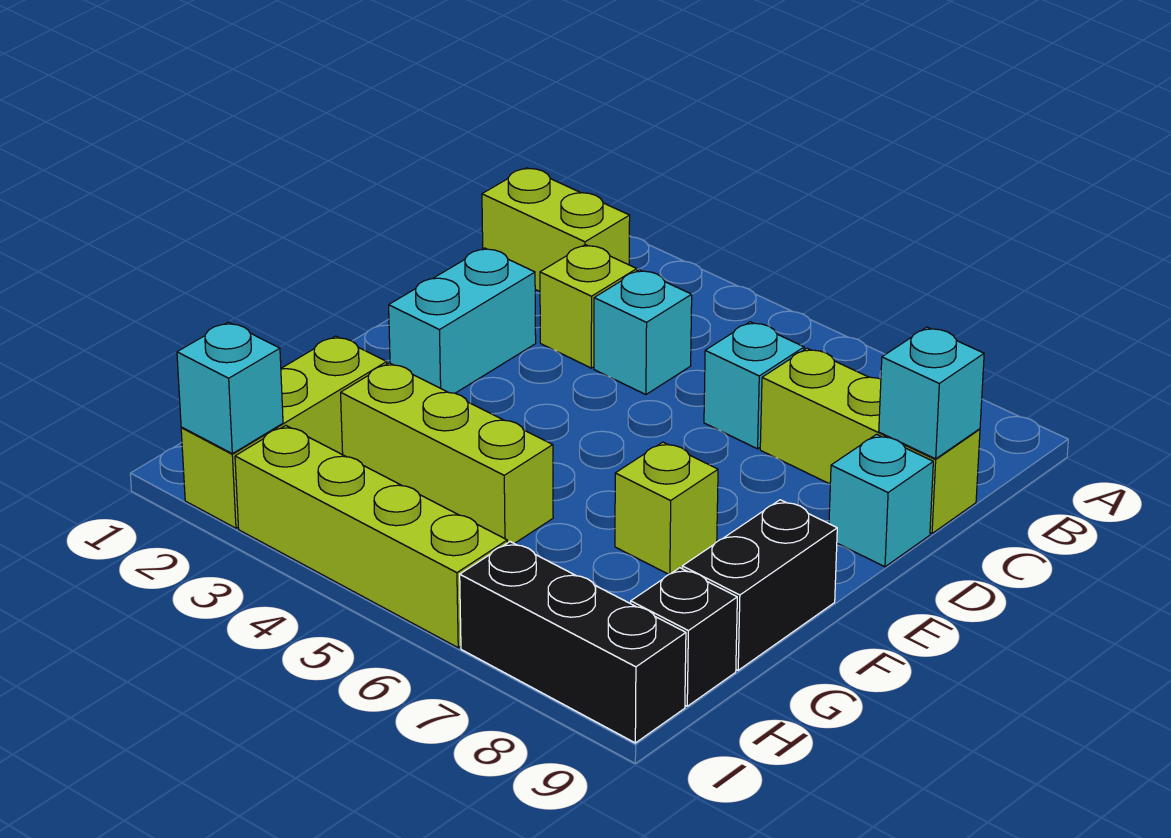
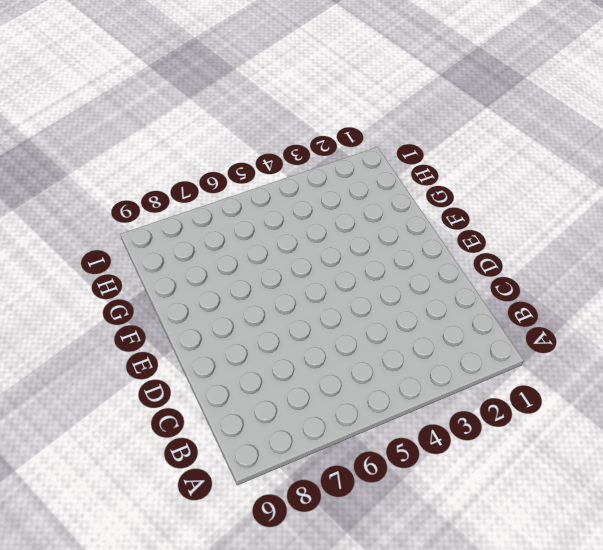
none -> lime 1x2 brick [482,168,630,291]
none -> lime 1x1 brick [540,245,637,368]
none -> cyan 1x1 brick [594,270,692,395]

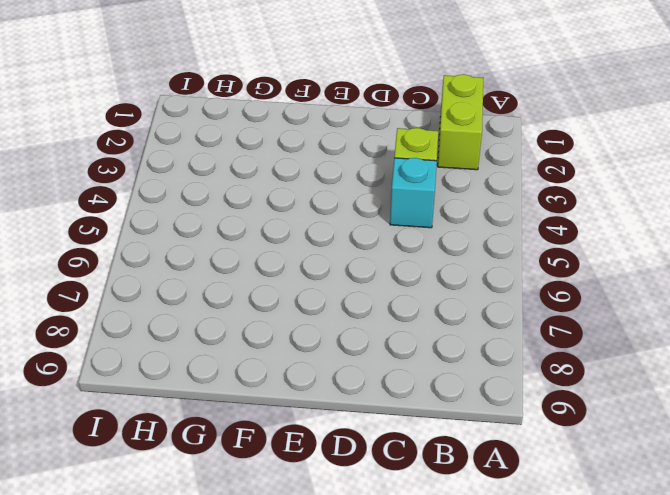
none -> cyan 1x1 brick [704,322,804,449]
none -> lime 1x3 brick [760,348,980,533]
none -> cyan 1x2 brick [389,248,536,393]

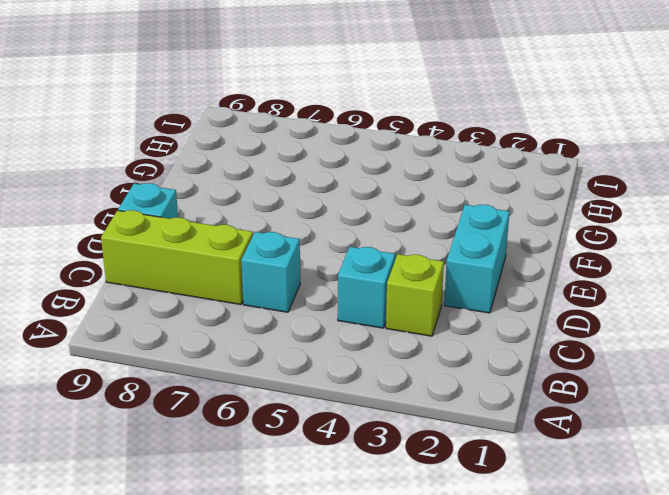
none -> lime 1x2 brick [482,168,630,291]
none -> lime 1x1 brick [615,442,718,574]
none -> black 1x2 brick [682,500,837,670]

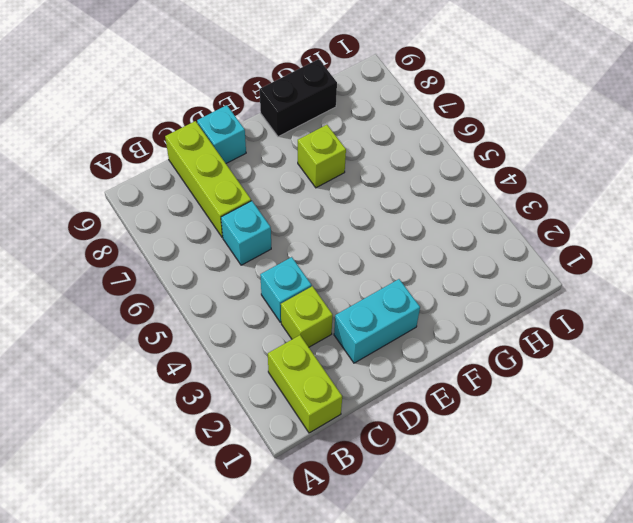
none -> lime 1x3 brick [181,336,387,528]
none -> lime 1x3 brick [341,363,553,544]
none -> black 1x1 brick [631,568,737,706]

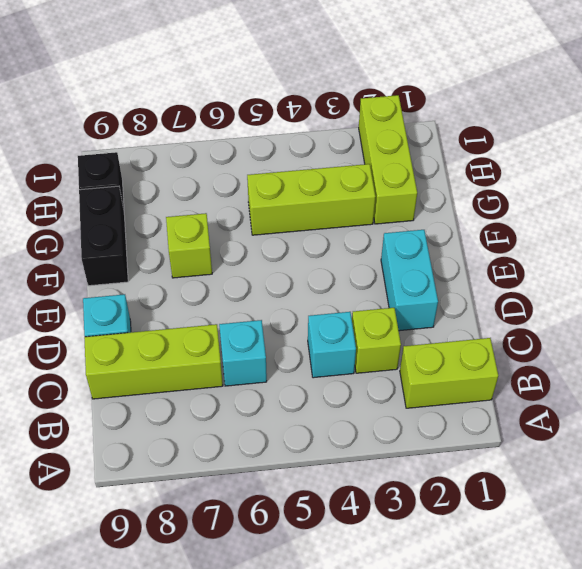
none -> lime 1x4 brick [235,425,507,648]
none -> black 1x3 brick [460,542,686,743]
none -> cyan 1x1 brick [879,327,984,459]

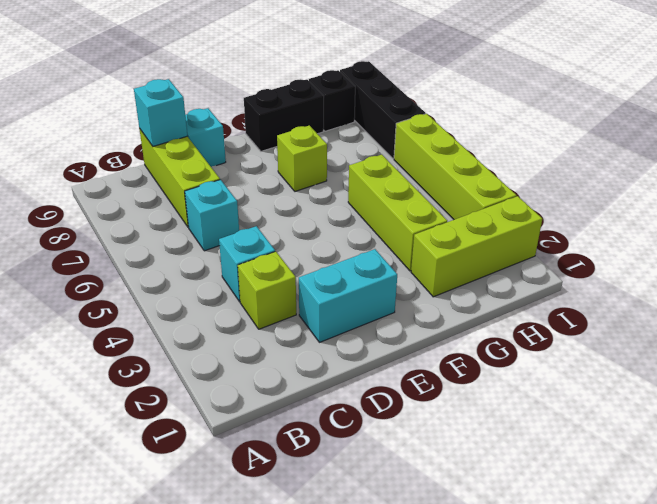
none -> lime 1x2 brick [482,168,630,291]
none -> cyan 1x1 brick [177,322,283,454]

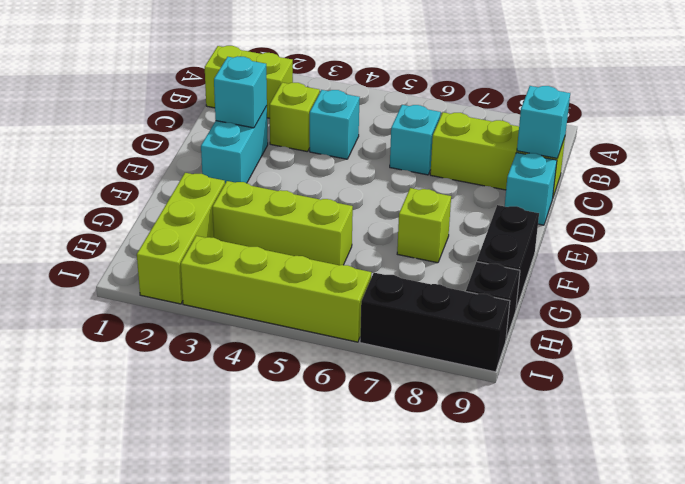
cyan 1x1 brick [214,56,267,128] -> cyan 1x1 brick moved to [177,322,283,454]

